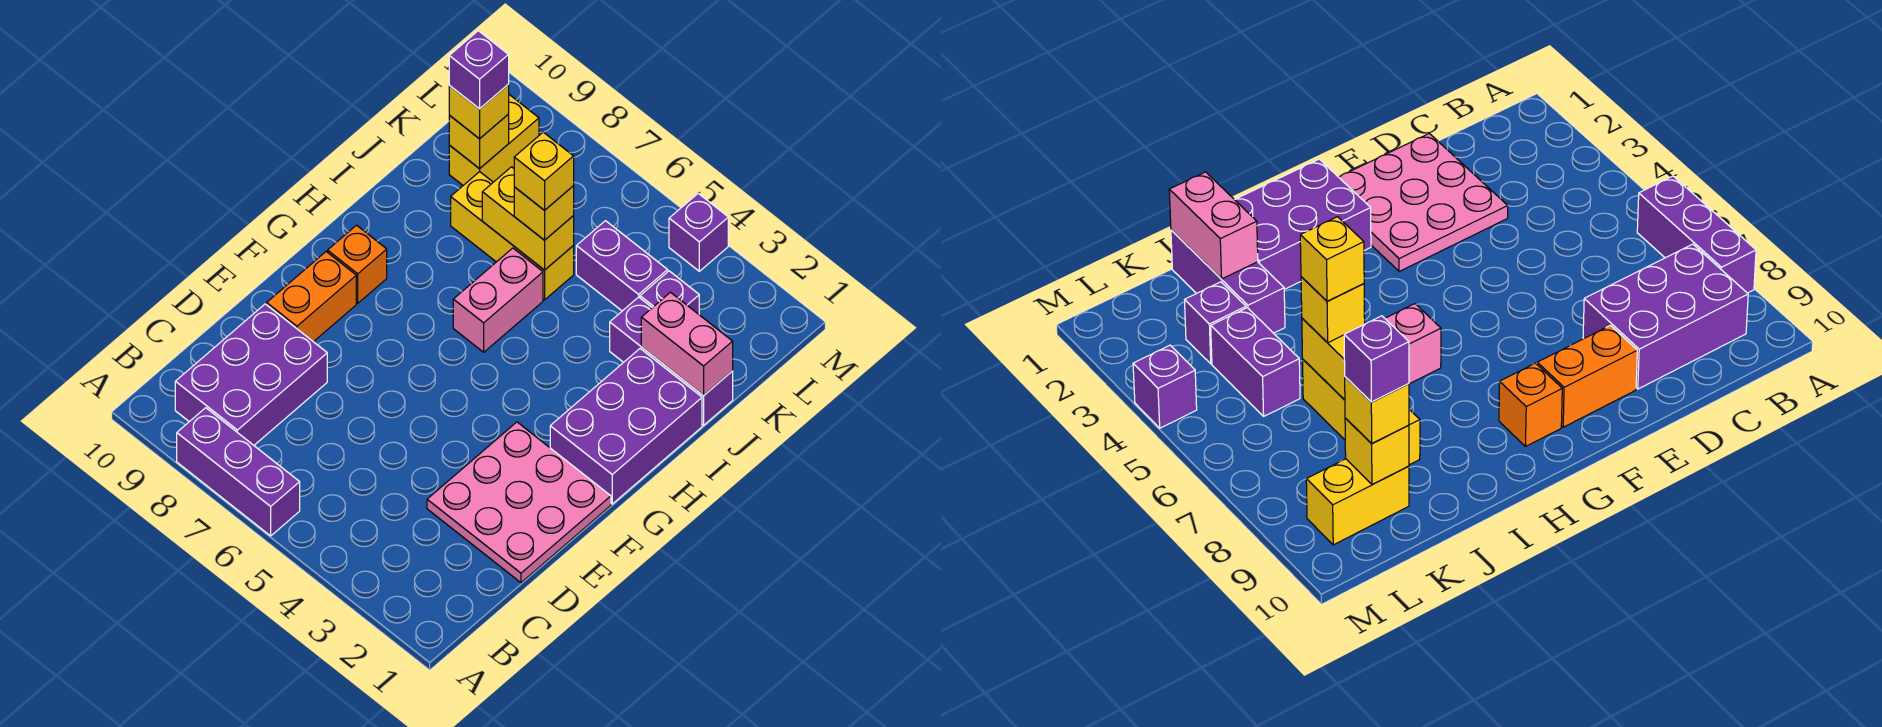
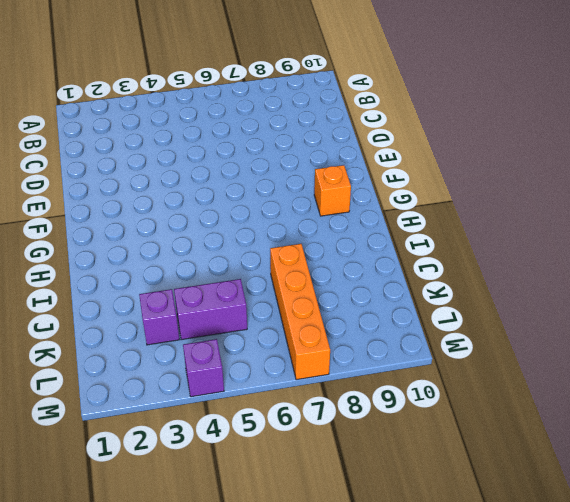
orange 1x4 brick [270,244,330,380] -> yellow 1x3 brick [451,172,574,300]
none -> purple 1x3 brick [177,408,300,536]
none -> purple 2x3 brick [175,304,327,445]
none -> pink 3x3 plate [427,422,611,583]

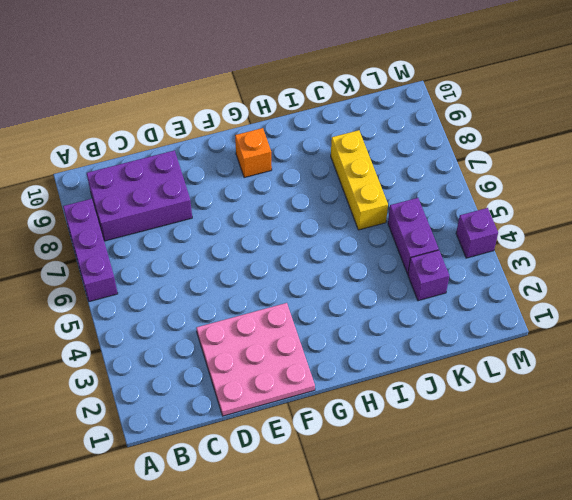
none -> orange 1x2 brick [267,252,356,342]
none -> purple 2x3 brick [550,349,702,504]
none -> pink 1x2 brick [453,248,543,352]

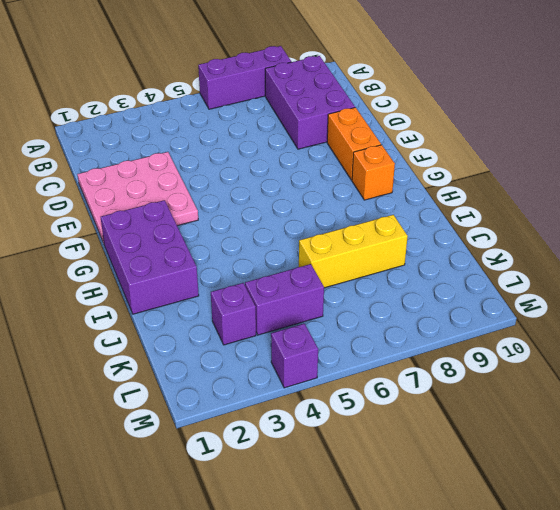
none -> pink 1x2 brick [453,248,543,352]
none -> purple 1x3 brick [610,297,733,425]
none -> yellow 1x2 brick [449,95,539,185]

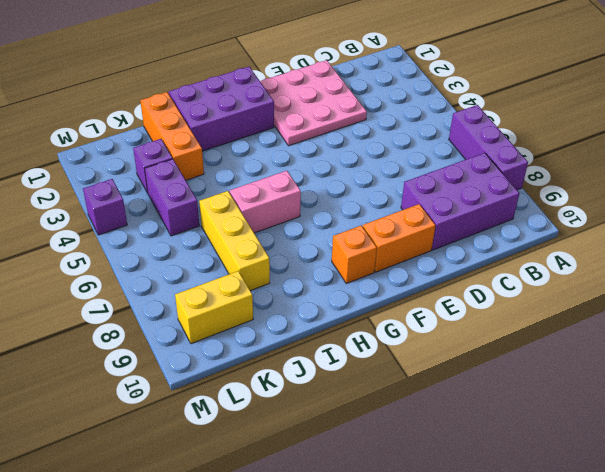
orange 1x3 brick [140,92,204,180] -> purple 1x3 brick [610,297,733,425]
none -> pink 1x2 brick [641,292,733,396]
none -> yellow 1x2 brick [482,167,574,270]
none -> yellow 1x1 brick [449,114,509,169]

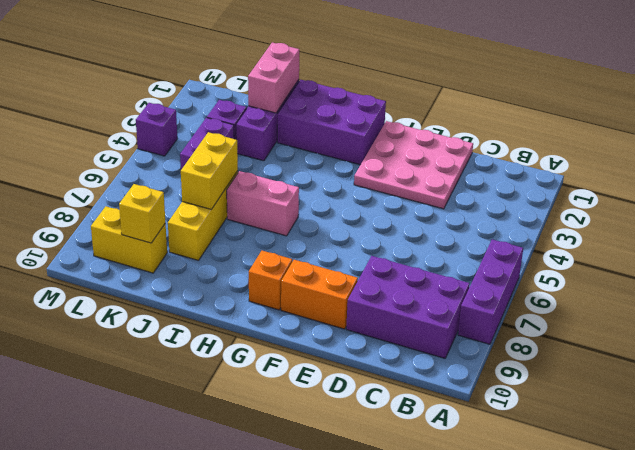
none -> yellow 1x1 brick [514,186,574,240]
none -> yellow 1x1 brick [449,85,509,139]
none -> yellow 1x1 brick [514,132,574,210]

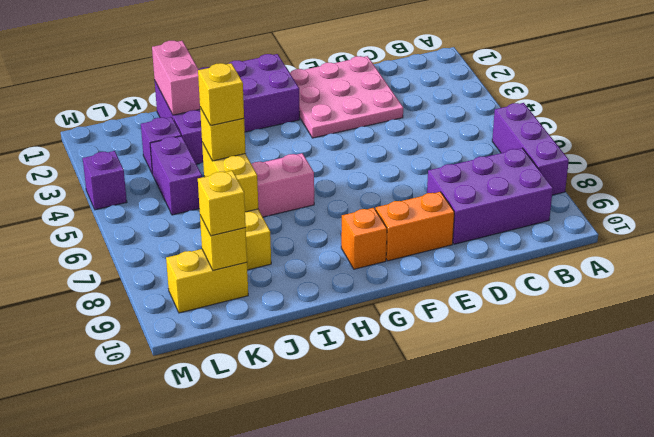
none -> purple 1x1 brick [449,31,509,109]

